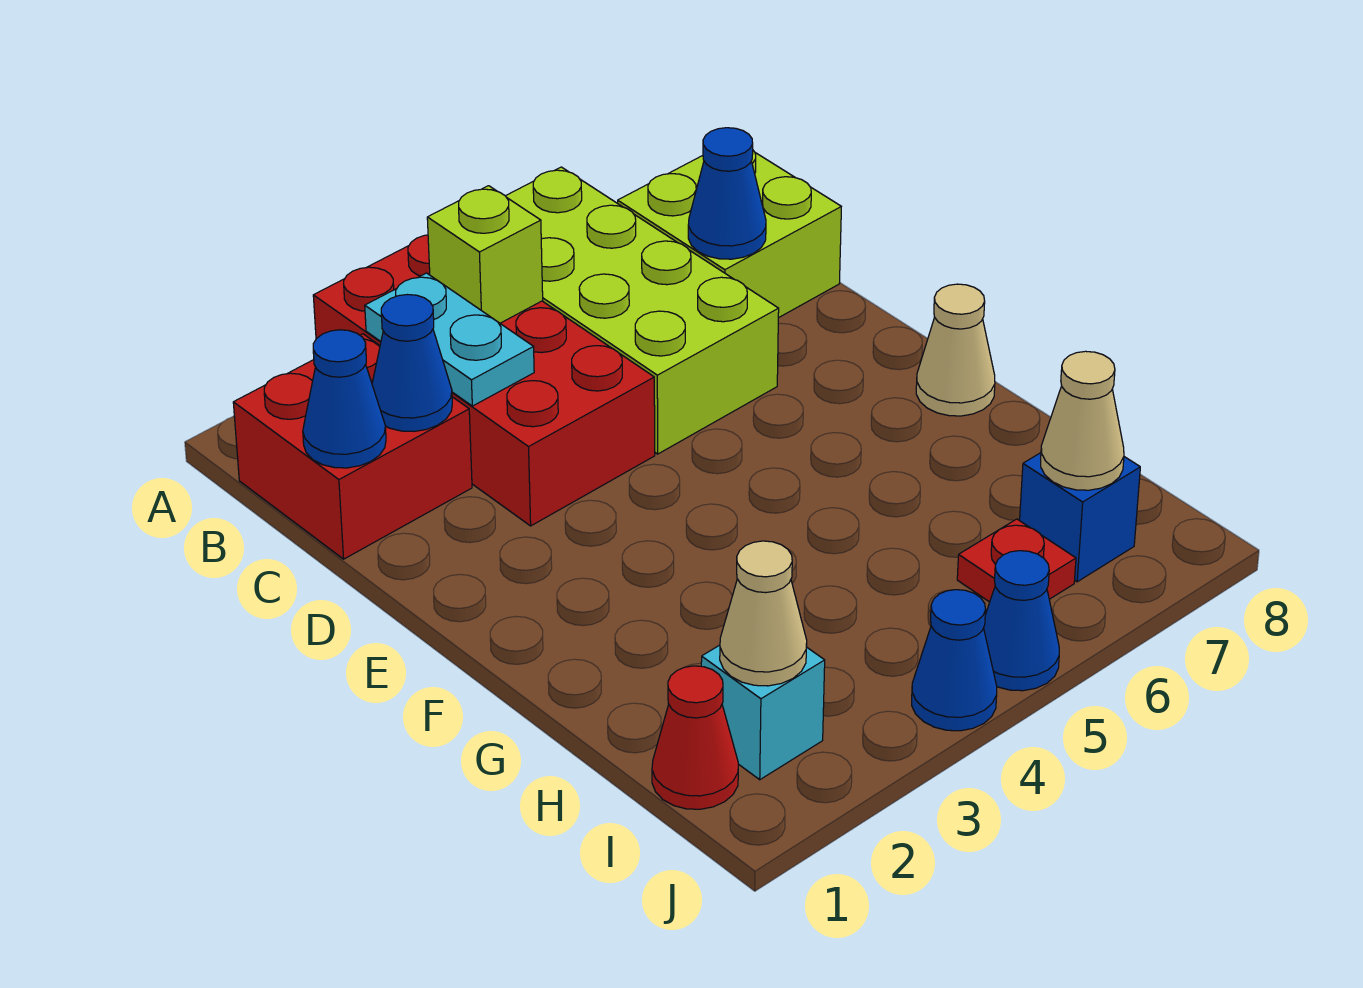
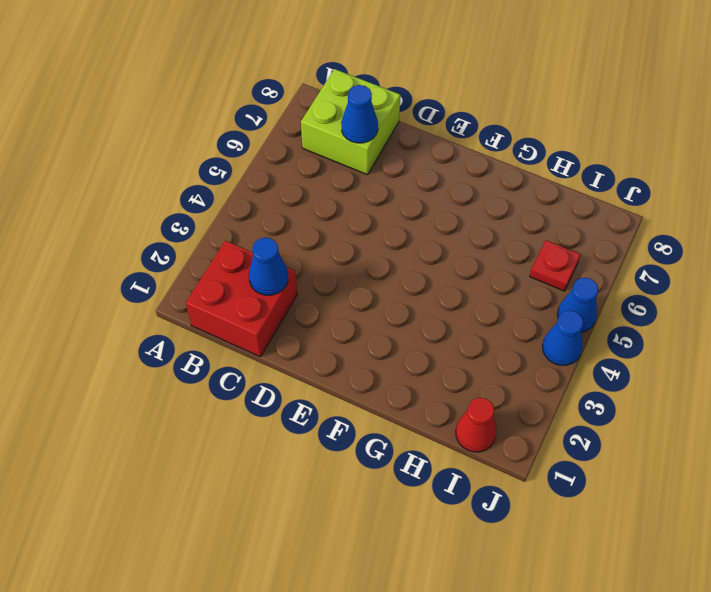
none -> red 2x4 brick [313,235,655,526]
none -> lime 2x4 brick [506,167,779,454]
none -> tan 1x1 cone [916,284,995,416]

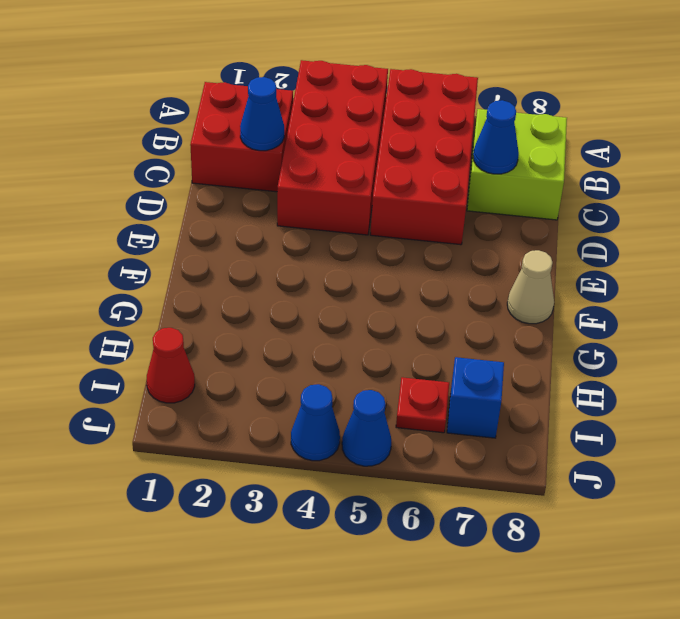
red 2x4 brick [370,69,478,245] -> lime 2x4 brick [506,167,779,454]
none -> cyan 1x1 brick [701,645,825,780]
none -> cyan 1x2 plate [365,273,534,406]
none -> lime 1x1 brick [427,186,543,323]

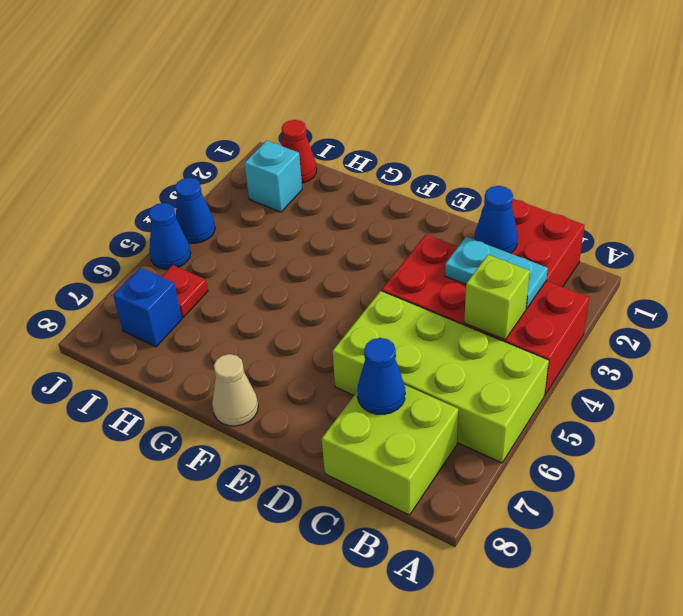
none -> blue 1x1 cone [303,330,386,468]
none -> tan 1x1 cone [720,541,807,686]
none -> tan 1x1 cone [1041,351,1124,490]

